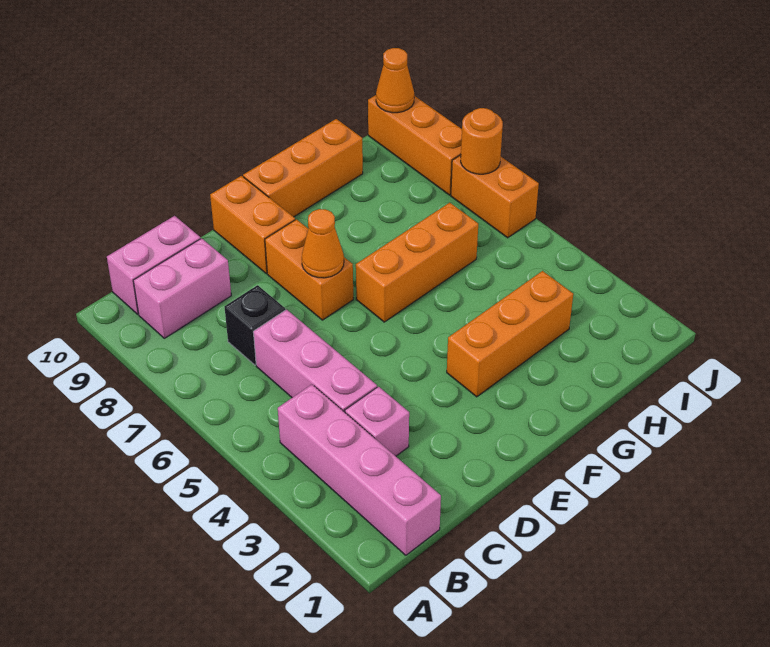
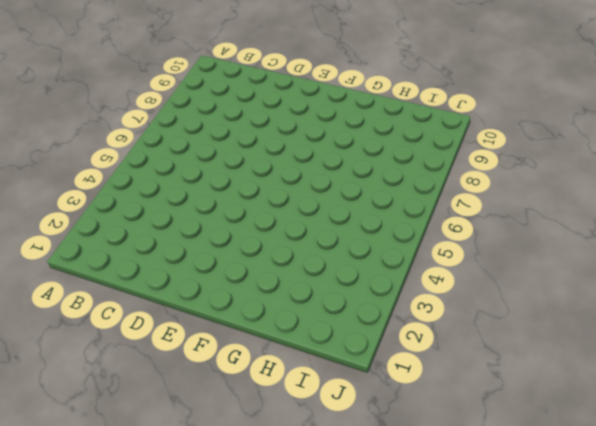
none -> pink 1x4 brick [278,384,441,555]
none -> pink 1x2 brick [133,238,231,338]
none -> pink 1x2 brick [107,216,201,314]

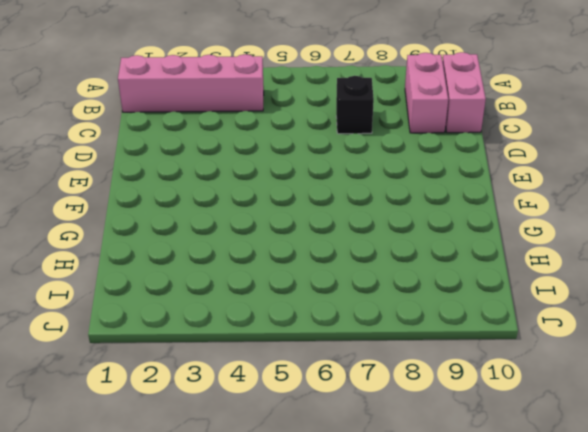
none -> pink 1x1 brick [345,387,409,456]
none -> pink 1x3 brick [253,310,377,412]
none -> orange 1x2 brick [265,219,353,320]

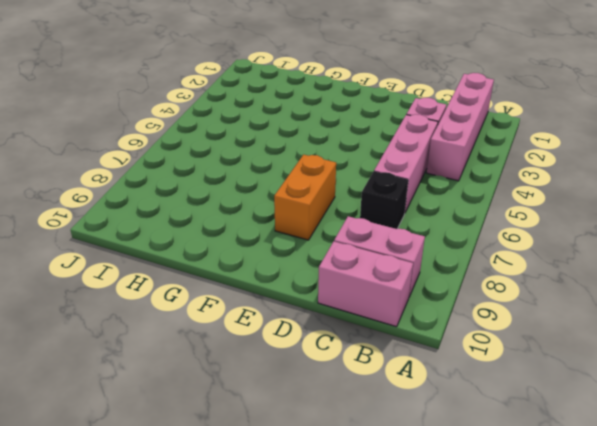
none -> orange 1x2 brick [210,176,295,274]
none -> orange 1x3 brick [447,271,573,397]
none -> orange 1x3 brick [356,202,478,322]

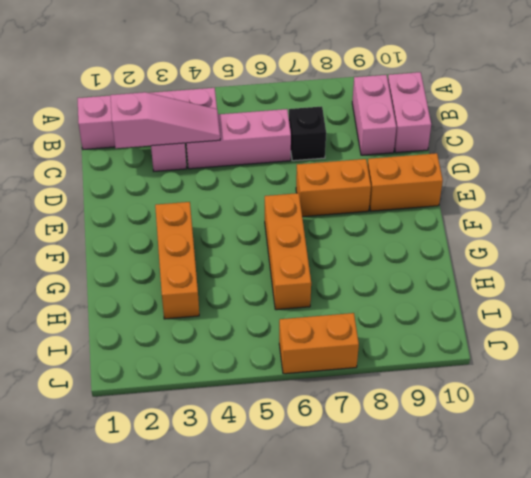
pink 1x3 slope [110,92,220,148] -> none
none -> orange 1x3 brick [243,119,363,217]
none -> orange 1x3 brick [368,95,462,195]
none -> orange 1x1 cone [302,209,344,278]

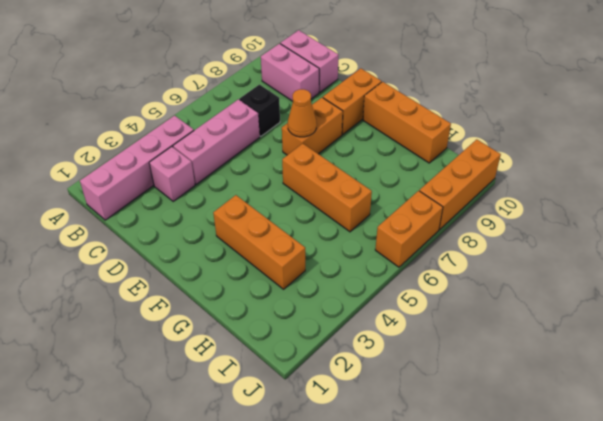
none -> orange 1x1 round brick [461,108,503,174]
none -> orange 1x1 cone [376,48,414,113]

